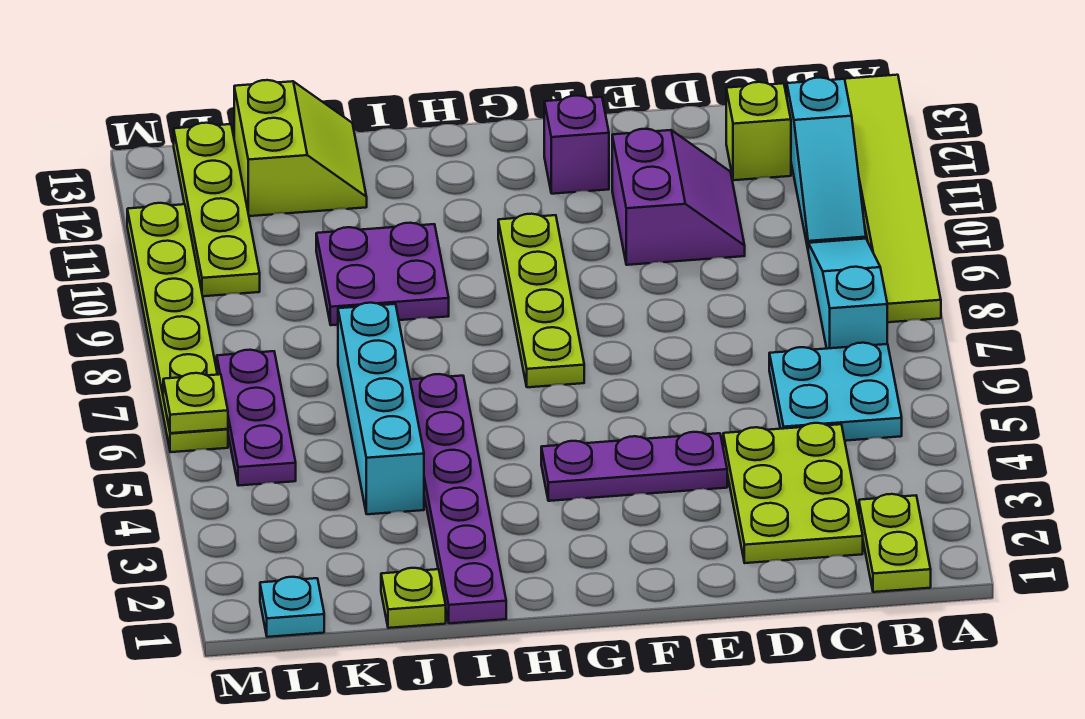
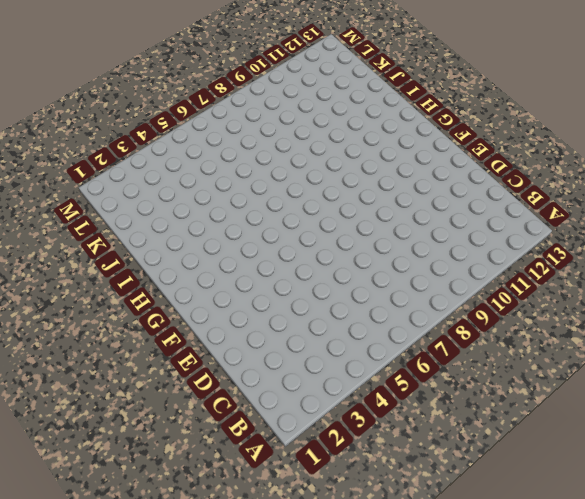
none -> lime 1x6 tile [845,75,941,322]
none -> lime 1x2 plate [859,494,931,592]
none -> cyan 2x2 plate [769,343,902,441]

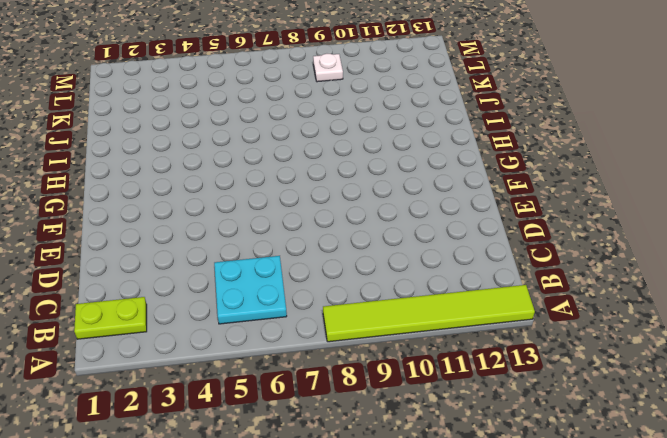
white 1x1 plate [313,54,343,82] -> none
none -> cyan 1x3 slope [808,239,887,349]
none -> cyan 1x3 slope [787,78,866,248]
none -> lime 2x3 plate [723,423,863,563]

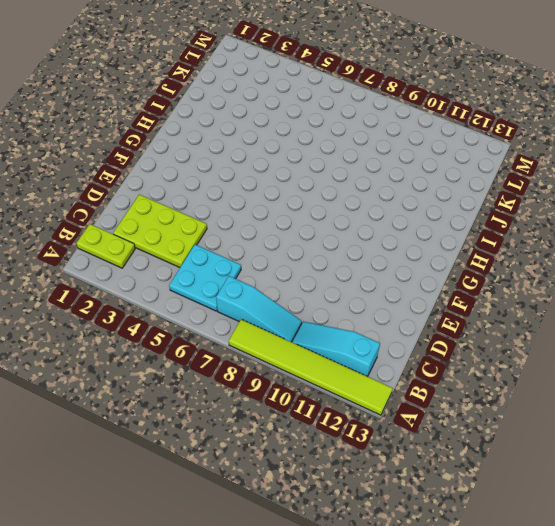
none -> lime 1x1 brick [726,82,791,180]
none -> purple 2x2 slope [612,129,745,265]
none -> purple 1x3 plate [541,432,727,501]

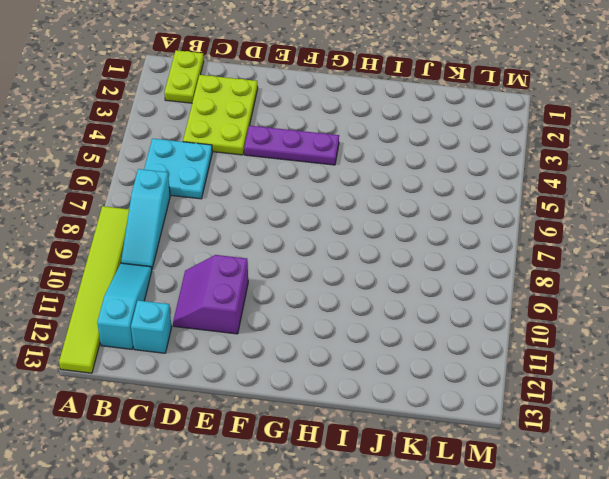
cyan 1x1 brick [131,300,172,353] -> lime 1x1 brick [726,82,791,180]
none -> purple 1x1 brick [544,95,609,194]
none -> lime 1x4 plate [498,214,584,387]
none -> purple 1x6 plate [410,374,506,623]

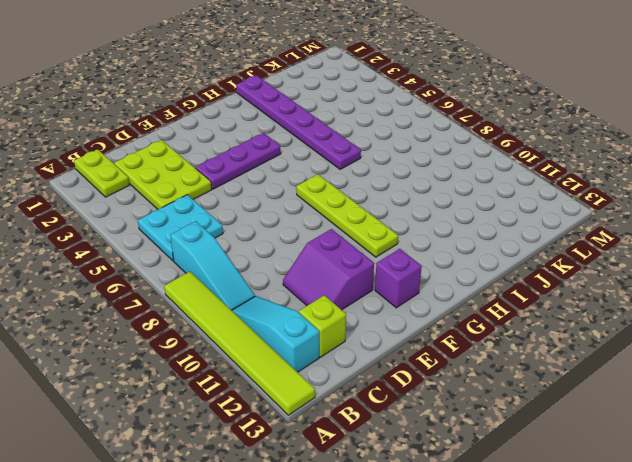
none -> purple 2x2 plate [316,223,449,325]
none -> lime 1x1 plate [381,568,446,628]
none -> cyan 1x4 brick [338,303,424,514]

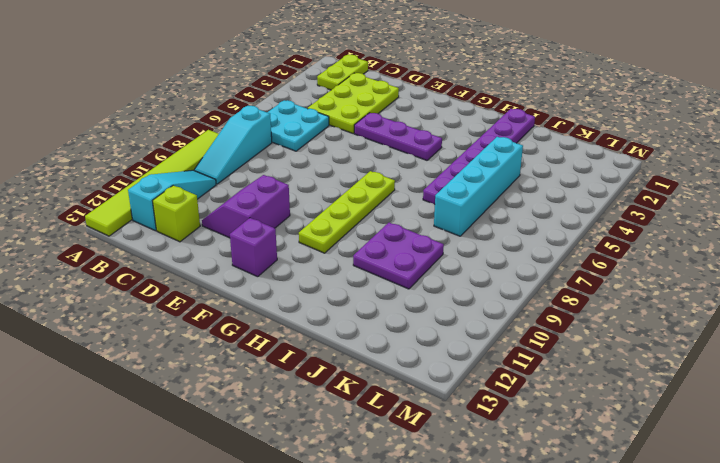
none -> lime 1x1 plate [381,568,446,628]
none -> lime 2x2 slope [234,80,367,216]
none -> cyan 1x1 plate [260,577,324,637]

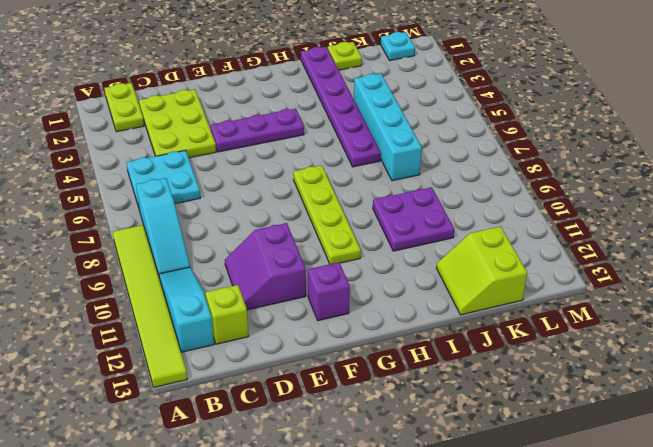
none -> purple 1x3 plate [217,350,296,486]
none -> lime 1x4 plate [174,123,260,296]
none -> lime 1x6 plate [127,203,228,452]

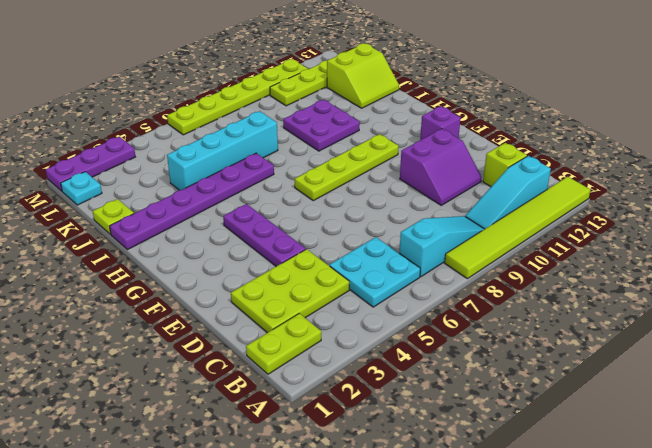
purple 1x3 plate [46,137,135,191] -> purple 1x3 plate moved to [217,350,296,486]
none -> lime 1x1 plate [163,373,228,433]

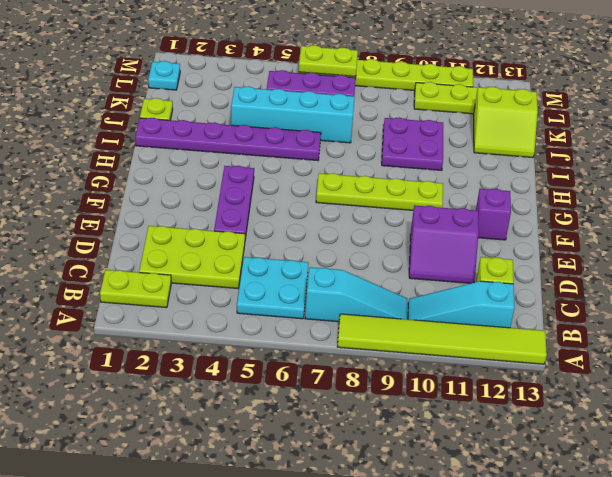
lime 1x2 plate [299,45,358,77] -> lime 1x1 plate [163,373,228,433]

